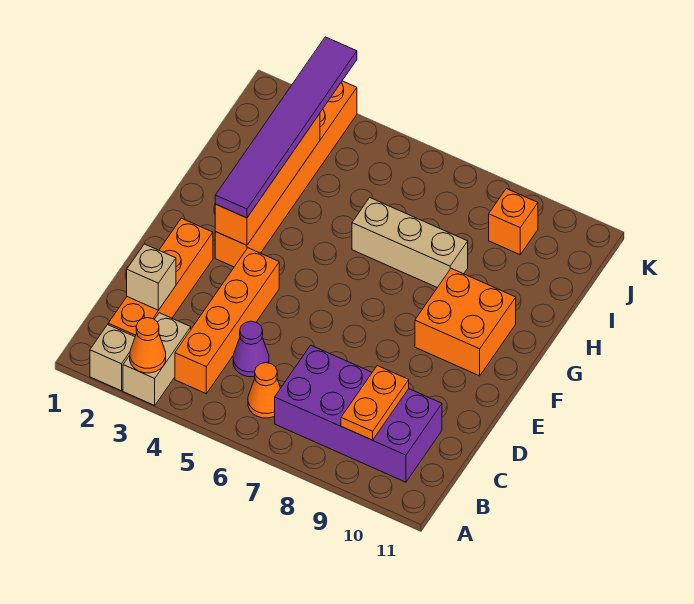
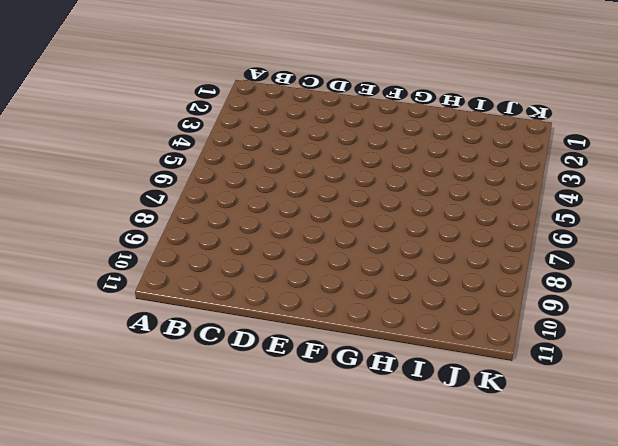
none -> tan 1x1 brick [90,325,135,391]
none -> tan 1x2 brick [123,313,191,405]
none -> orange 1x4 brick [108,218,213,336]

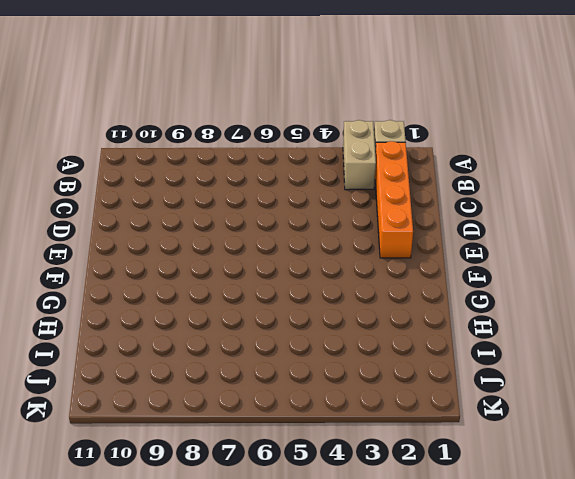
none -> orange 1x4 brick [175,248,279,394]
none -> orange 1x1 cone [248,363,280,418]
none -> purple 2x4 brick [275,345,442,482]

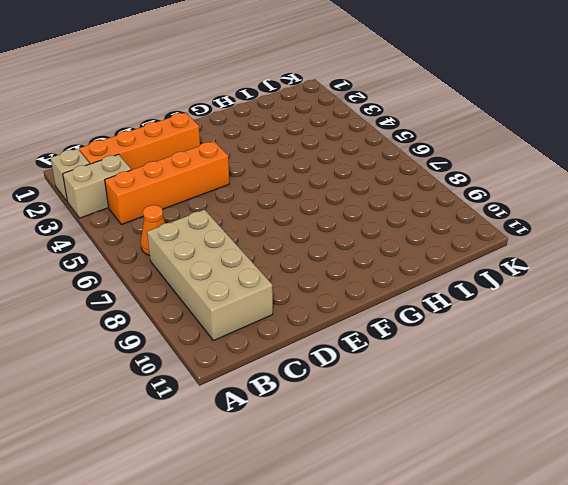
tan 2x4 brick [147,210,273,341] -> purple 2x4 brick [275,345,442,482]
none -> purple 1x1 cone [233,321,269,377]
none -> orange 1x6 brick [215,81,357,267]
none -> orange 2x2 brick [415,269,516,376]

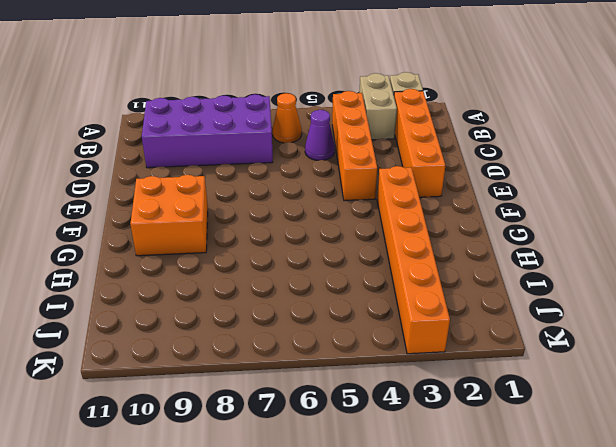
none -> tan 1x3 brick [352,198,468,288]
none -> orange 1x1 brick [489,189,538,255]
none -> orange 1x1 cone [130,318,166,373]

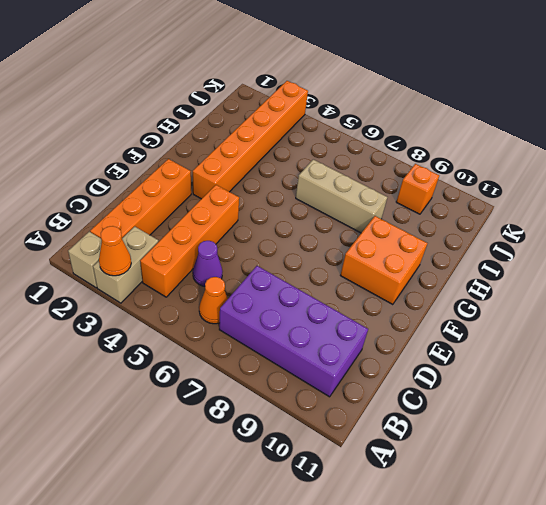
none -> orange 1x2 plate [341,366,409,440]
none -> tan 1x1 brick [127,244,176,310]
none -> orange 1x4 brick [215,114,320,245]

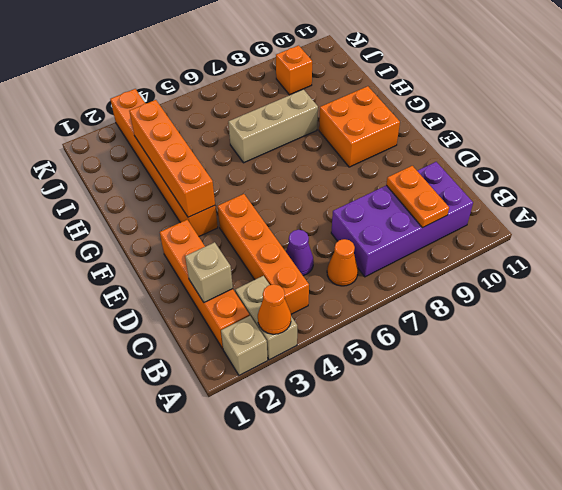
none -> purple 1x6 tile [215,37,357,218]

